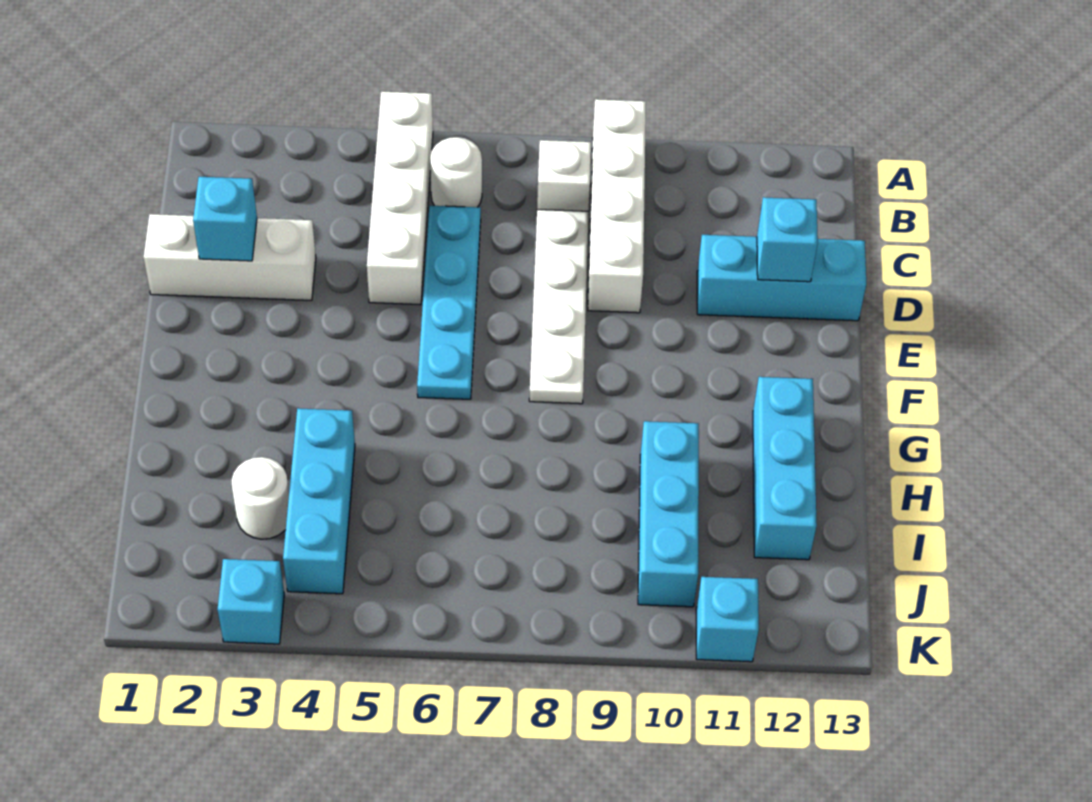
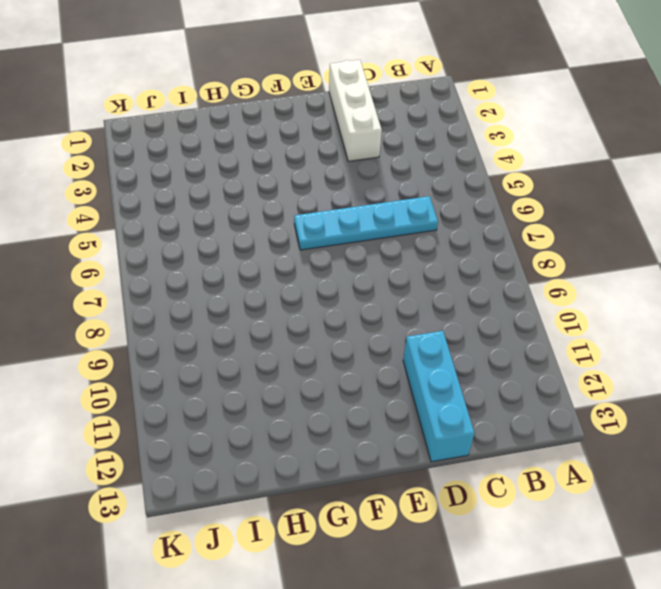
none -> white 1x4 brick [367,92,433,305]
none -> white 1x4 brick [588,99,646,313]
none -> white 1x1 round brick [430,137,482,207]

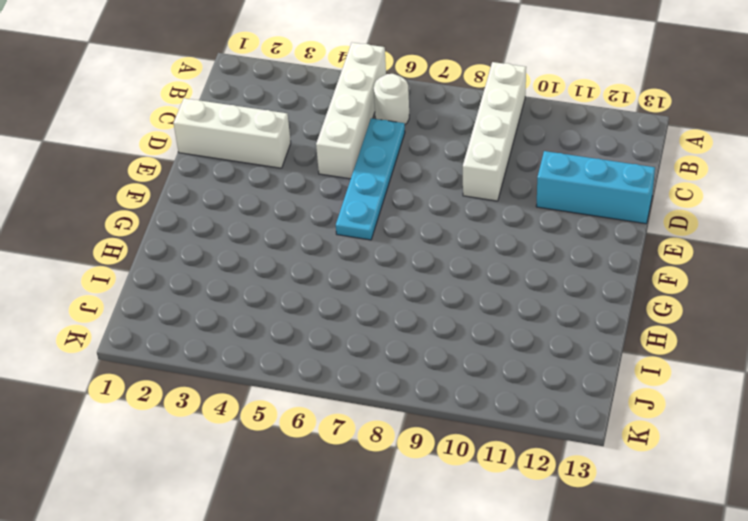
none -> white 1x1 brick [537,140,591,211]
none -> white 1x4 plate [529,210,588,404]
none -> cyan 1x3 brick [753,377,817,560]

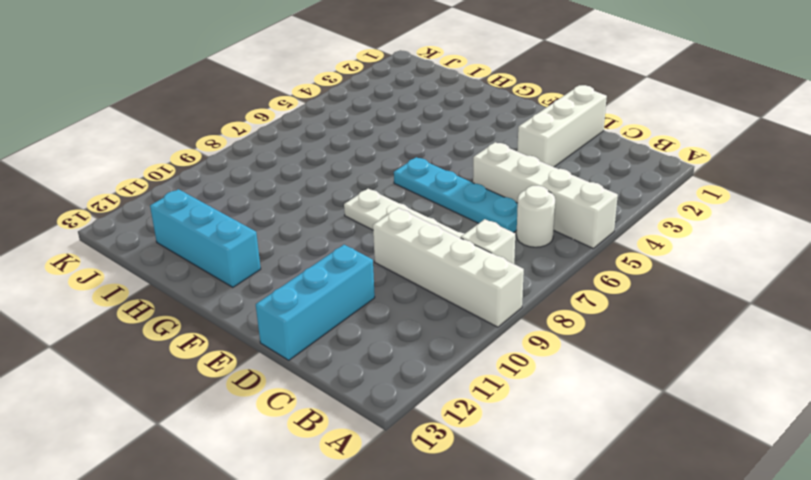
none -> cyan 1x3 brick [283,408,355,594]
none -> cyan 1x3 brick [638,421,699,607]
none -> white 1x1 round brick [231,457,289,539]

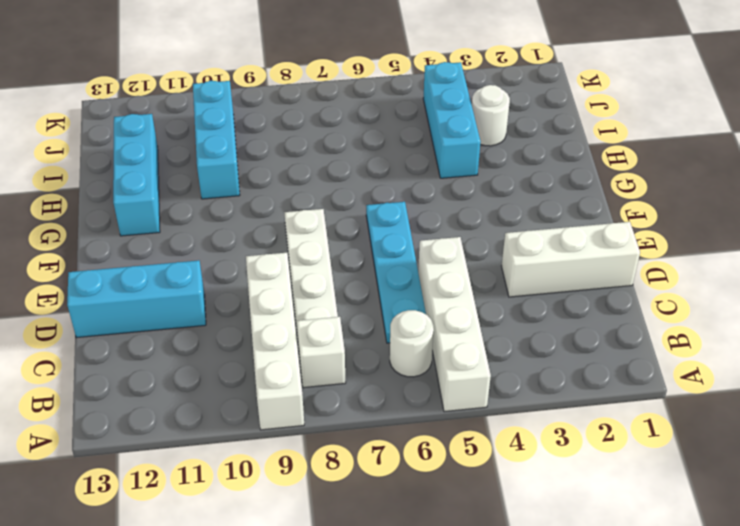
none -> cyan 1x1 brick [217,559,284,644]
none -> cyan 1x1 brick [696,577,759,662]
none -> cyan 1x1 brick [193,177,257,261]

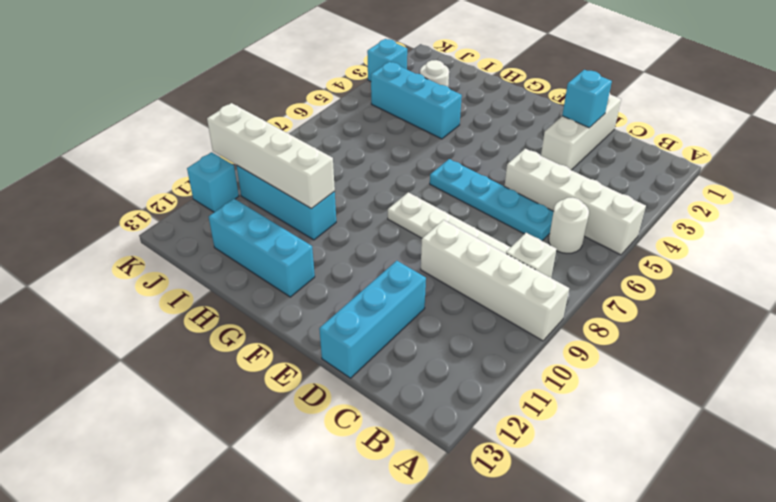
white 1x4 brick [207,103,335,209] -> none
none -> cyan 1x1 brick [757,197,818,282]

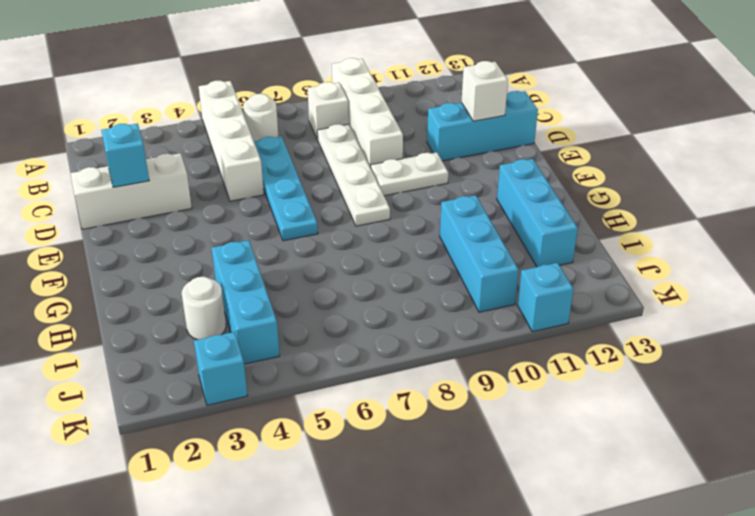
white 1x1 brick [461,61,508,121] -> cyan 1x1 brick [757,197,818,282]
white 1x2 plate [371,152,448,196] -> none

